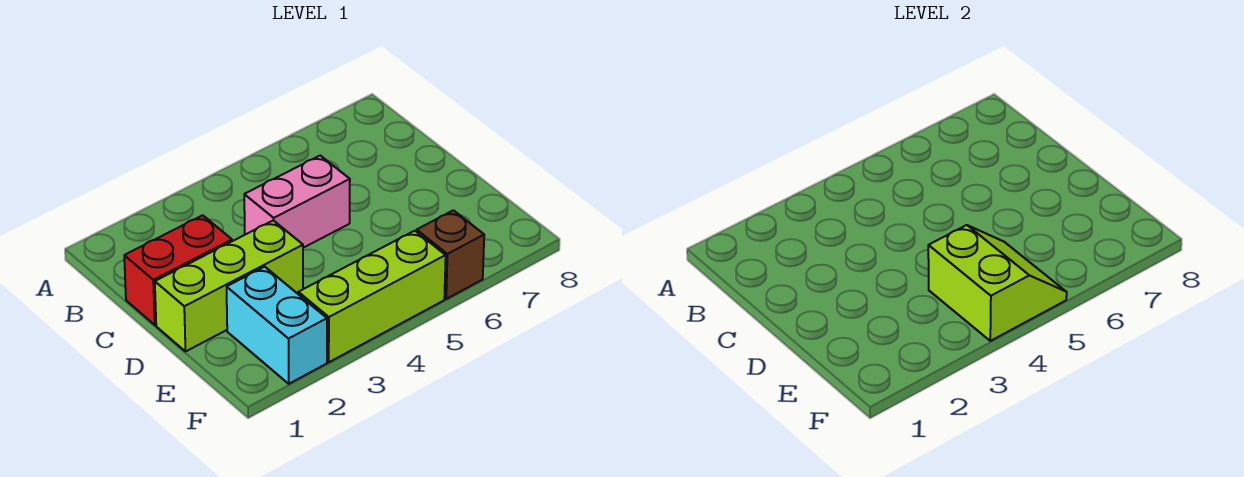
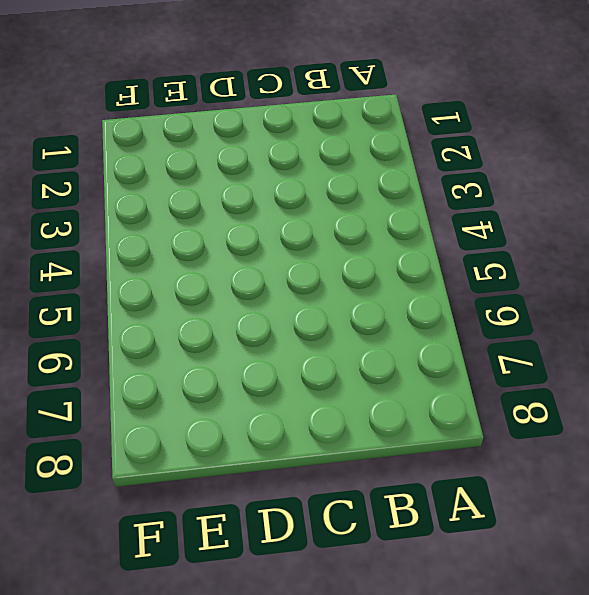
none -> red 1x2 brick [124,215,232,325]
none -> pink 1x2 brick [244,156,350,248]

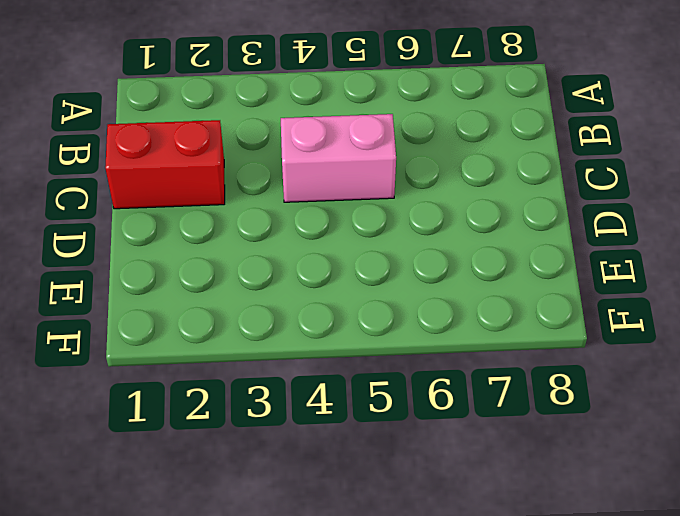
none -> lime 1x3 brick [155,220,303,352]
none -> cyan 1x2 brick [227,267,327,384]

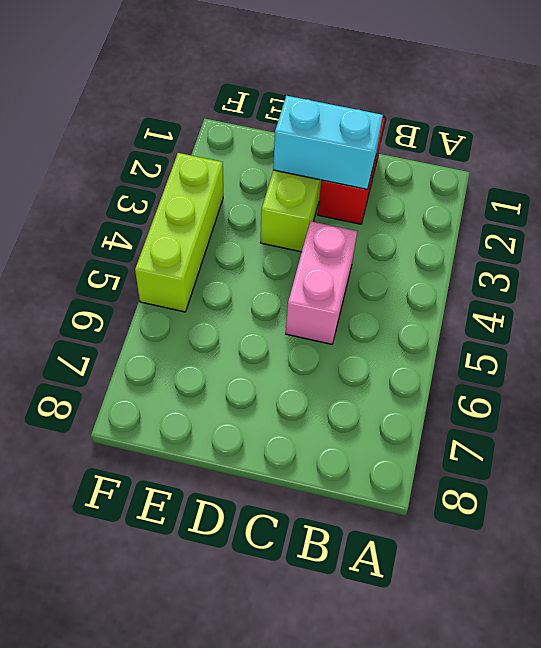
cyan 1x2 brick [273,96,383,189] -> cyan 1x2 brick moved to [227,267,327,384]
none -> brown 1x1 brick [417,210,484,299]
none -> lime 2x2 slope [928,225,1067,341]

